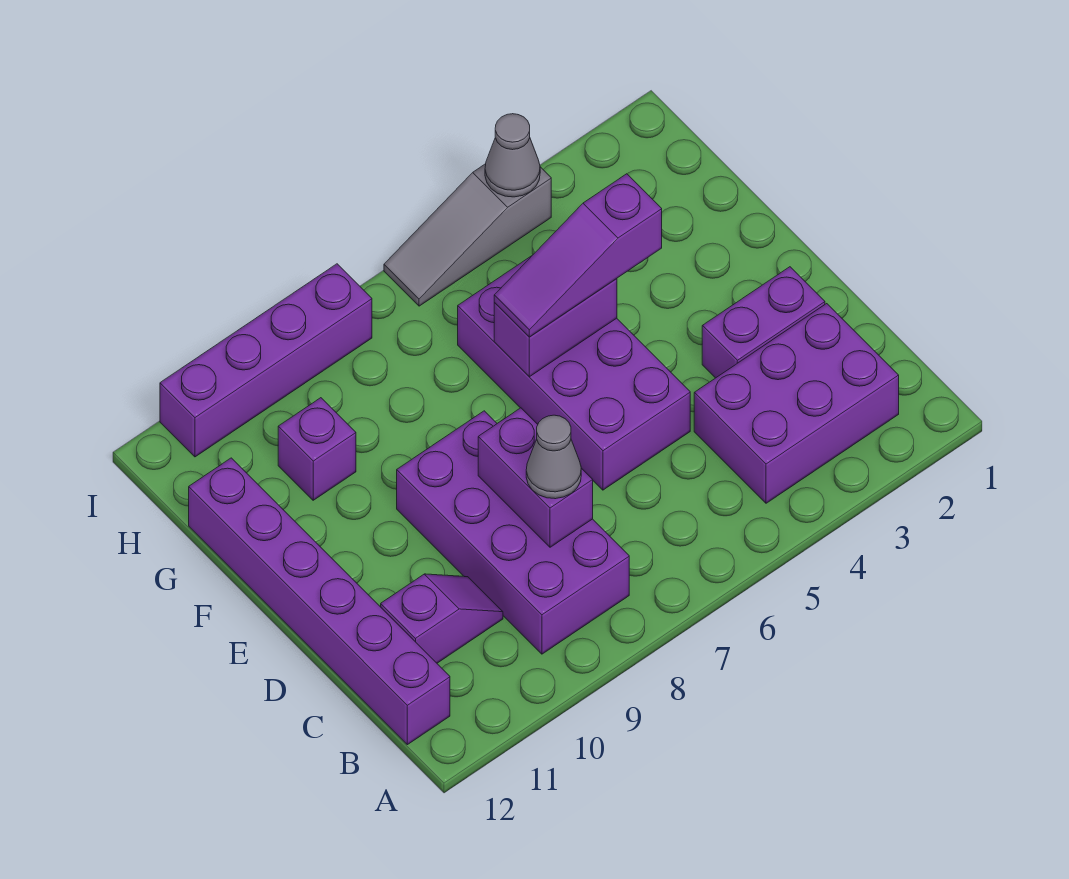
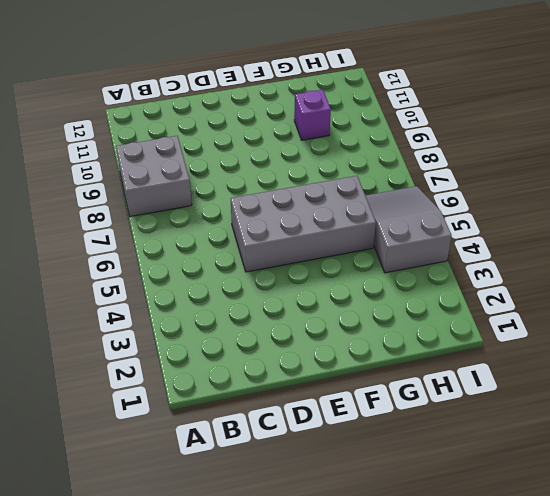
grey 2x2 brick [116,136,192,217] -> purple 2x4 brick [397,411,629,654]
grey 2x4 brick [231,176,376,272] -> purple 2x4 brick [458,257,690,490]
grey 2x3 slope [365,186,452,273] -> grey 1x3 slope [384,164,551,306]
none -> purple 2x3 brick [694,304,899,503]
none -> purple 1x6 brick [189,458,450,745]
none -> purple 1x2 slope [381,574,503,663]

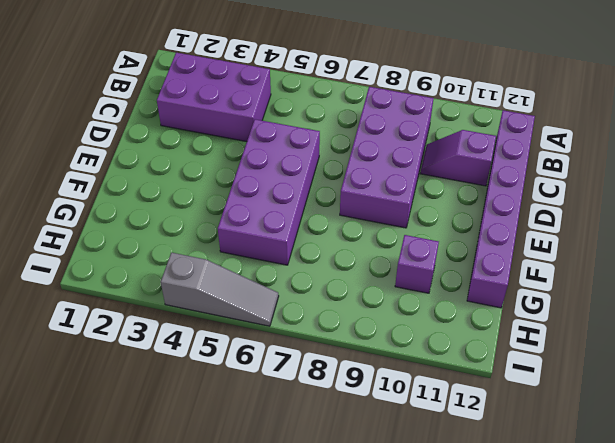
none -> purple 1x2 brick [702,267,825,378]
none -> purple 1x4 brick [160,264,372,457]
none -> purple 1x2 brick [478,408,593,547]

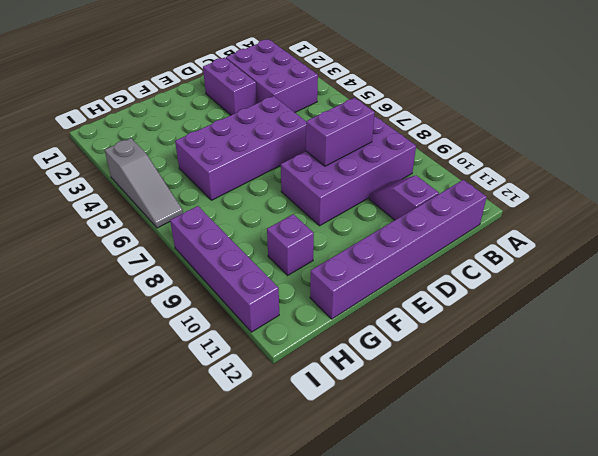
none -> purple 1x2 brick [494,279,617,377]
none -> grey 1x1 cone [485,114,540,197]
none -> grey 1x1 cone [526,415,581,499]

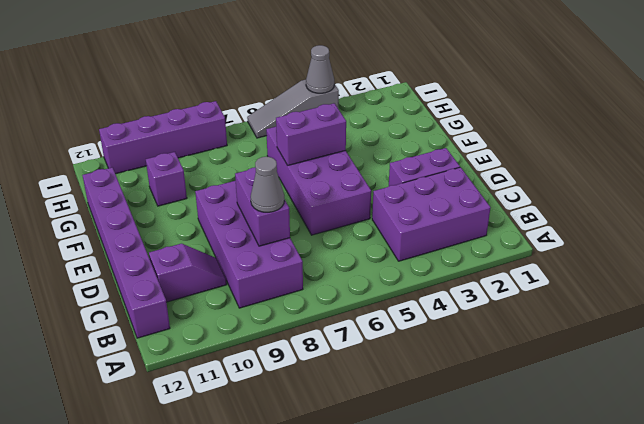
none -> purple 1x3 slope [494,174,662,337]

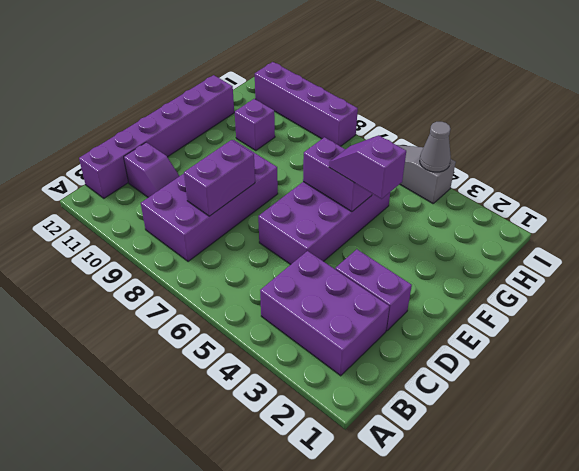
purple 1x2 slope [329,135,406,199] -> purple 1x3 slope [494,174,662,337]
none -> grey 1x1 cone [526,415,581,499]

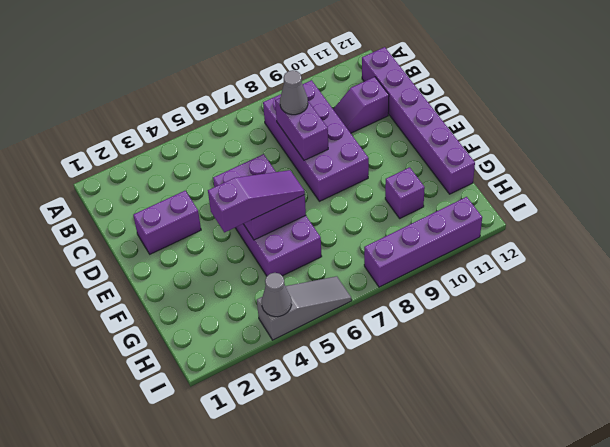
none -> purple 2x3 brick [694,304,899,503]

